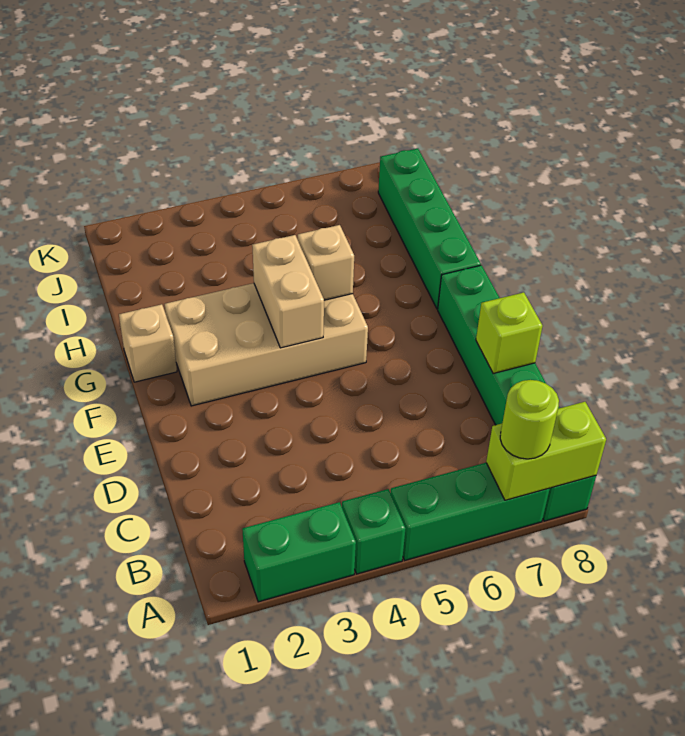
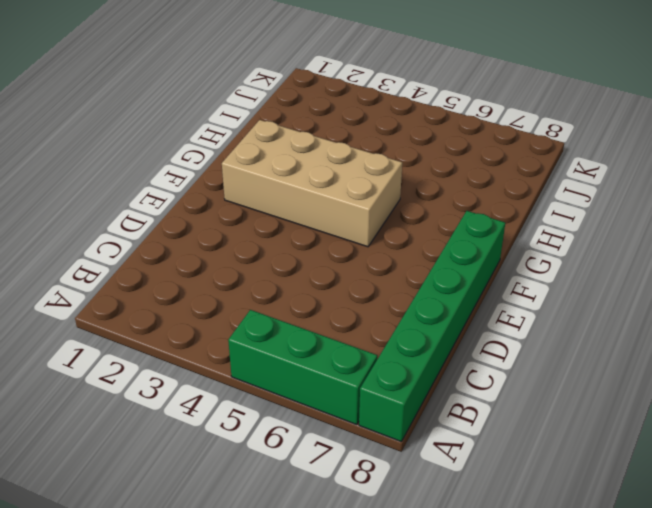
none -> green 1x2 brick [242,502,356,602]
none -> green 1x1 brick [342,489,406,574]
none -> tan 1x1 brick [119,304,177,382]

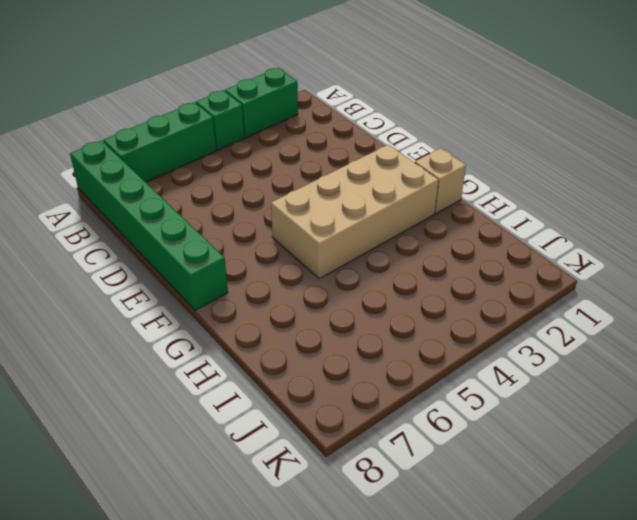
none -> green 1x4 brick [378,149,481,309]
none -> lime 1x2 brick [486,402,606,500]
none -> lime 1x1 brick [476,292,542,373]

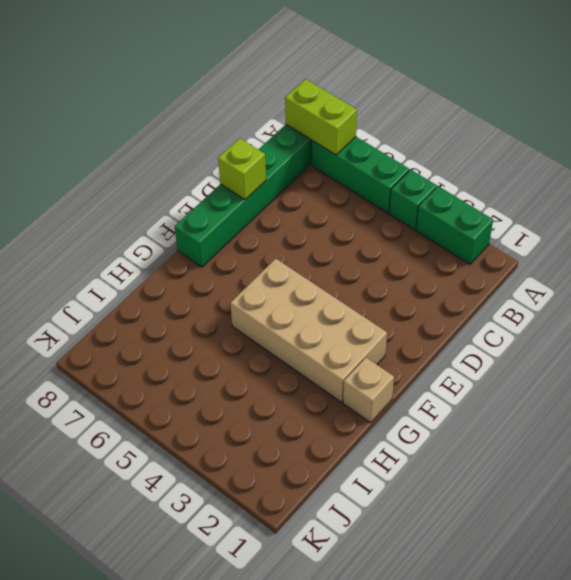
none -> green 1x4 brick [378,149,481,309]
none -> tan 1x2 brick [252,235,324,348]
none -> tan 1x1 brick [298,225,354,300]

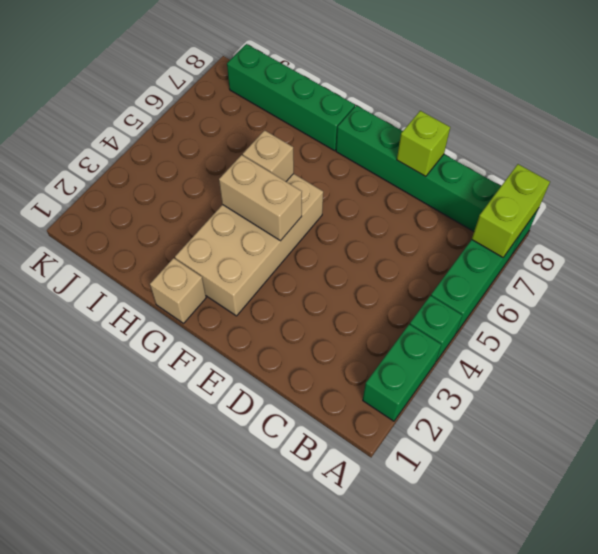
none -> lime 1x1 round brick [500,380,559,459]

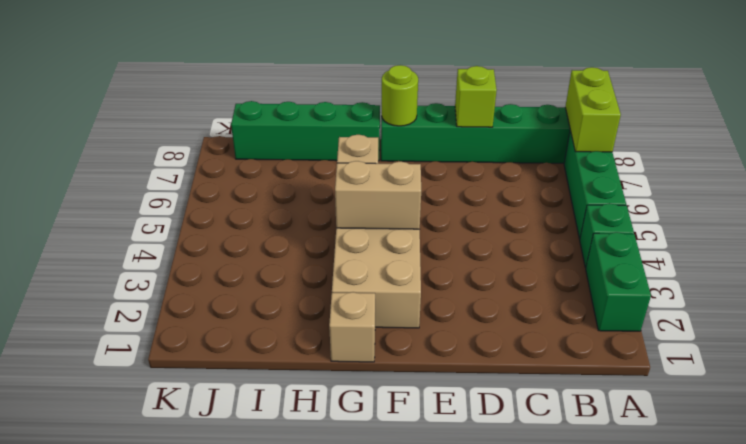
lime 1x1 round brick [382,65,418,126] -> lime 1x1 round brick moved to [500,380,559,459]

